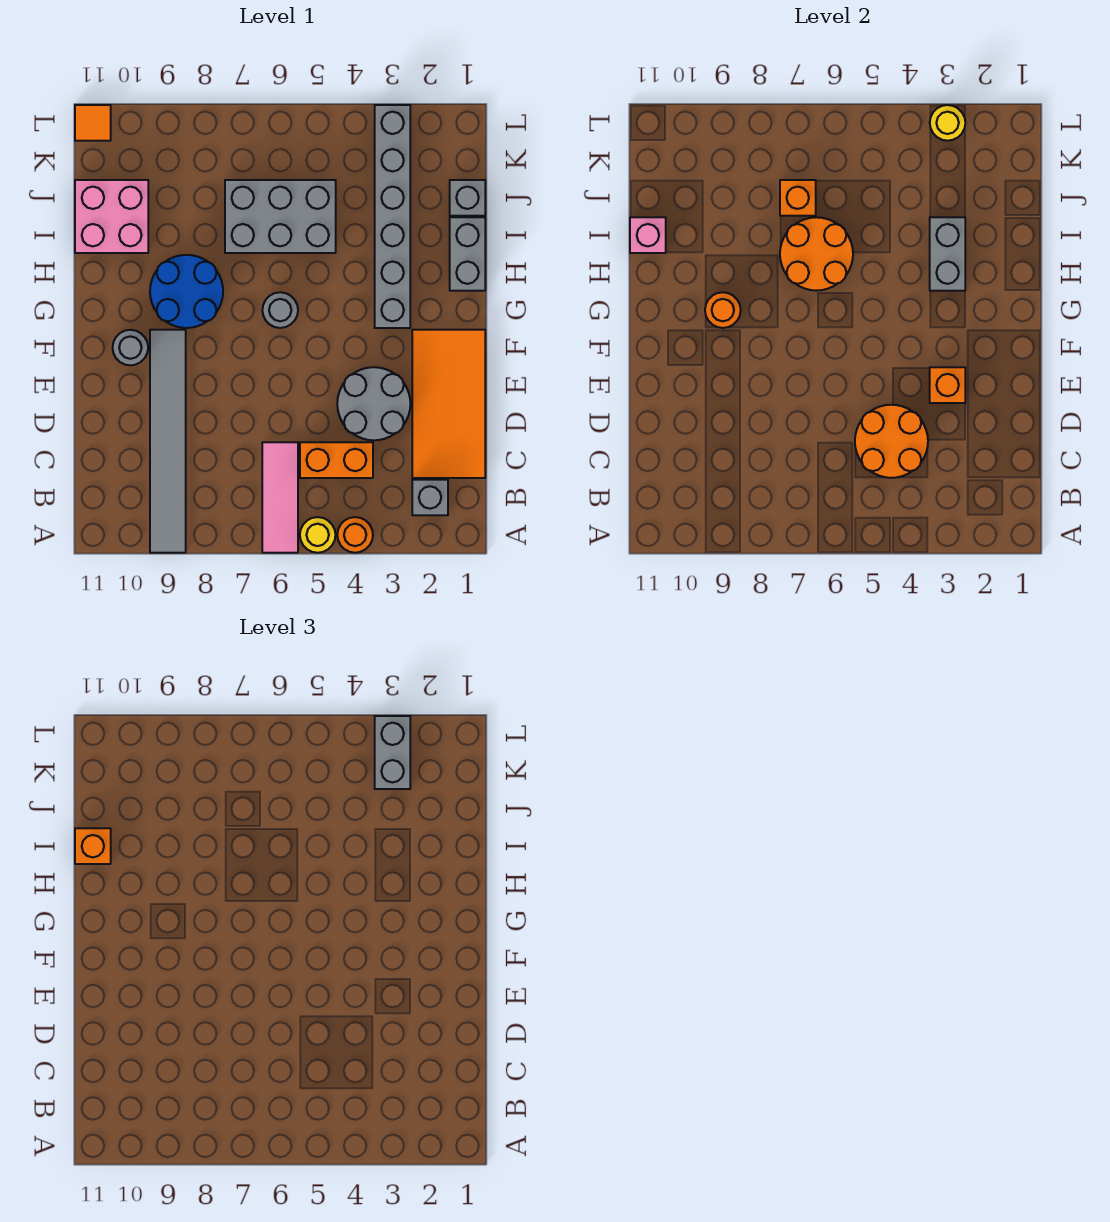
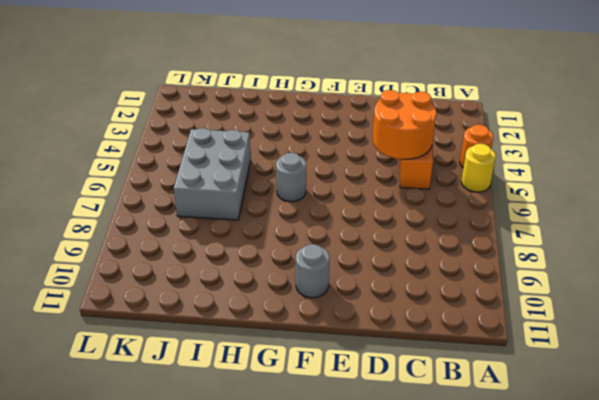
none -> pink 1x3 tile [262,442,298,553]
none -> grey 1x6 tile [150,330,186,553]
none -> grey 1x1 brick [412,480,448,515]

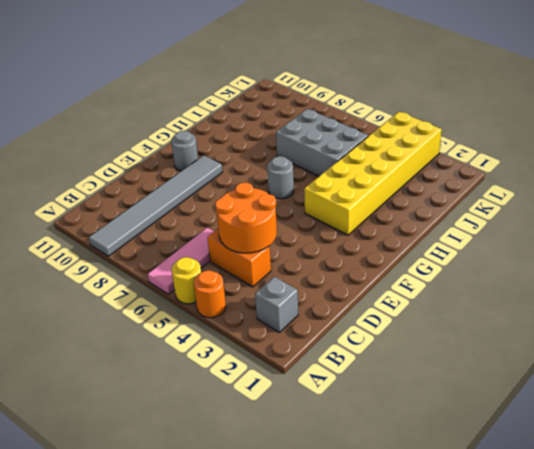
yellow 2x6 brick [304,112,442,235] -> grey 1x6 brick [375,105,410,328]
none -> orange 2x4 tile [412,330,485,478]
none -> grey 2x2 round brick [337,367,410,440]
none -> blue 2x2 round brick [150,255,223,328]

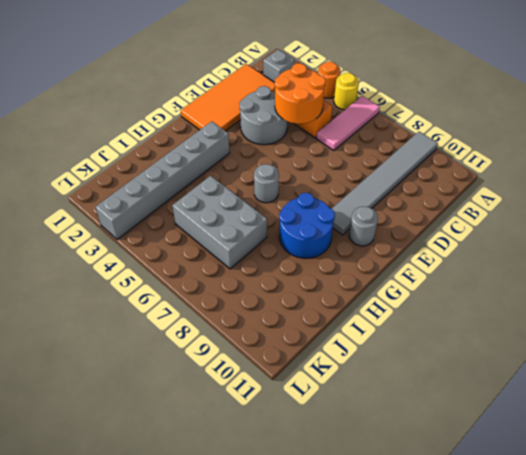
none -> grey 1x2 brick [450,217,485,291]
none -> pink 2x2 brick [75,180,148,253]
none -> grey 1x1 brick [450,180,485,216]

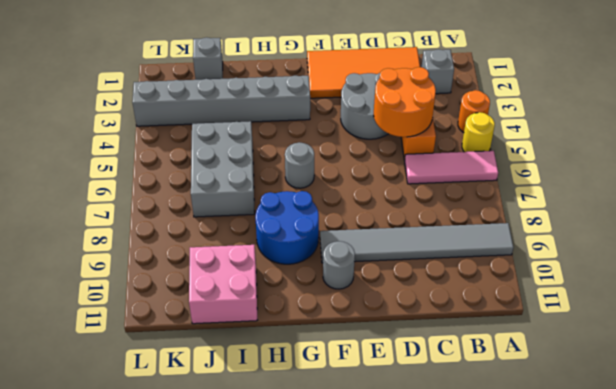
none -> grey 1x2 brick [450,217,485,291]
none -> orange 1x1 tile [75,105,111,141]
none -> orange 1x1 brick [930,367,965,403]

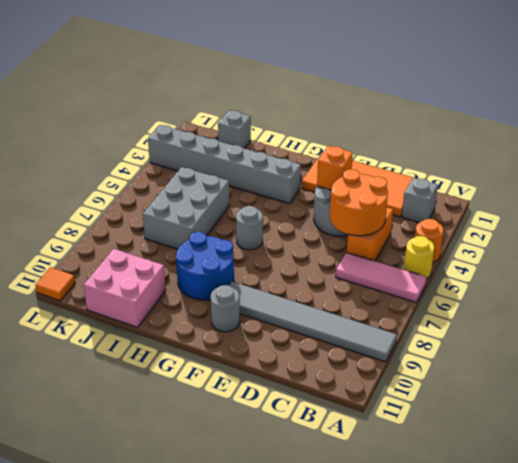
none -> grey 1x2 brick [450,217,485,291]
none -> orange 1x1 round brick [705,292,741,328]
none -> grey 1x2 brick [930,217,965,291]

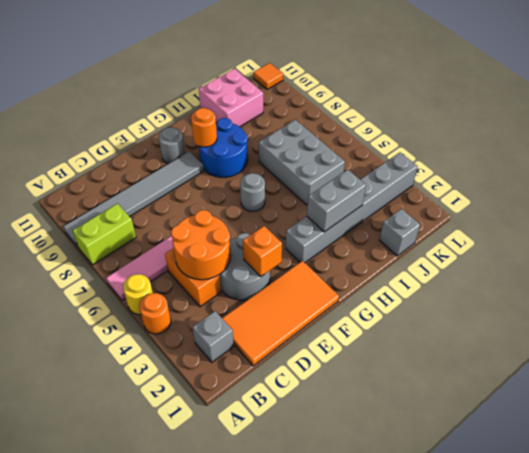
lime 1x2 brick [73,204,136,265] -> none
none -> grey 1x2 brick [450,217,485,291]
none -> orange 2x2 round brick [780,217,853,291]
none -> pink 1x1 brick [630,217,666,253]

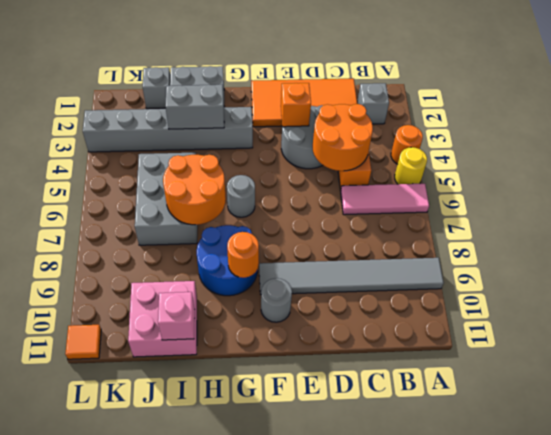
none -> orange 1x1 brick [780,180,816,216]
none -> yellow 1x1 round brick [930,105,965,141]
none -> orange 1x1 brick [75,828,111,864]

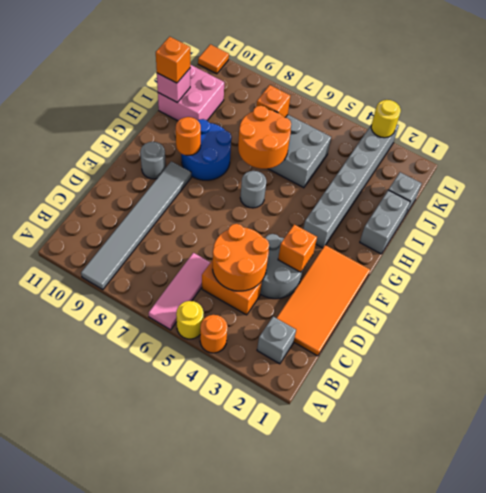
none -> grey 1x2 brick [930,217,965,291]
none -> grey 1x2 brick [375,716,410,789]

